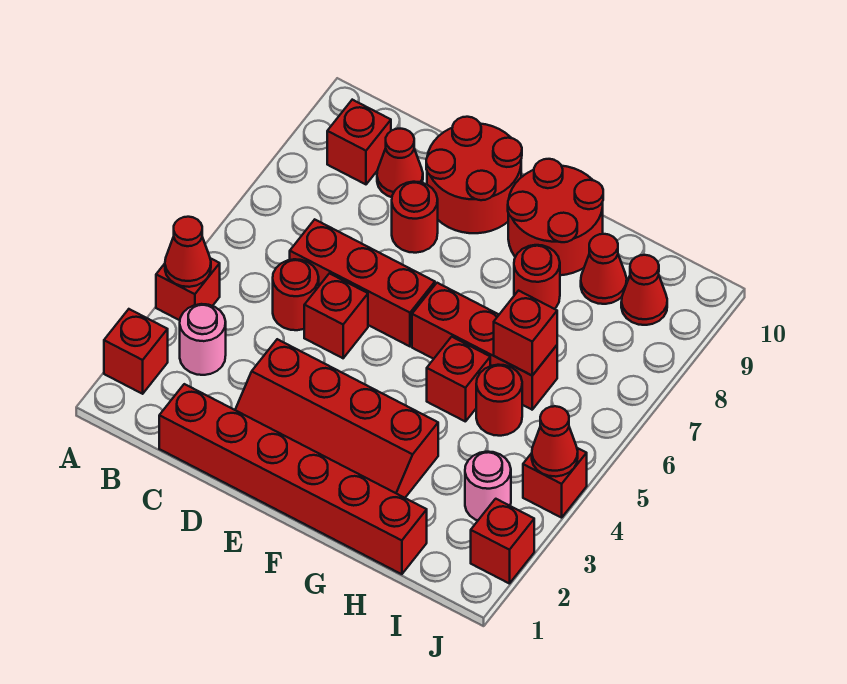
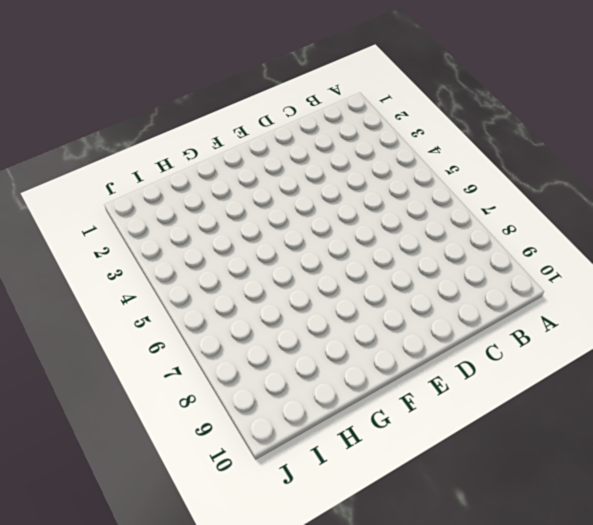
none -> red 1x1 brick [104,309,168,394]
none -> red 1x1 brick [156,258,220,320]
none -> pink 1x1 round brick [180,304,226,375]

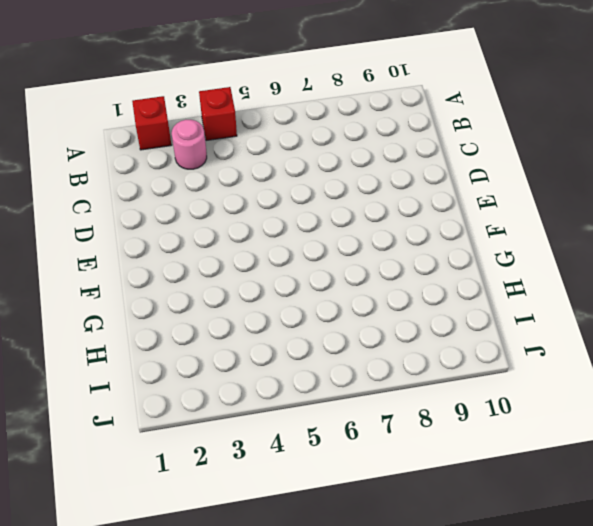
none -> red 1x1 brick [327,100,391,184]
none -> red 1x6 brick [159,384,427,574]
none -> red 1x1 round brick [273,259,319,330]

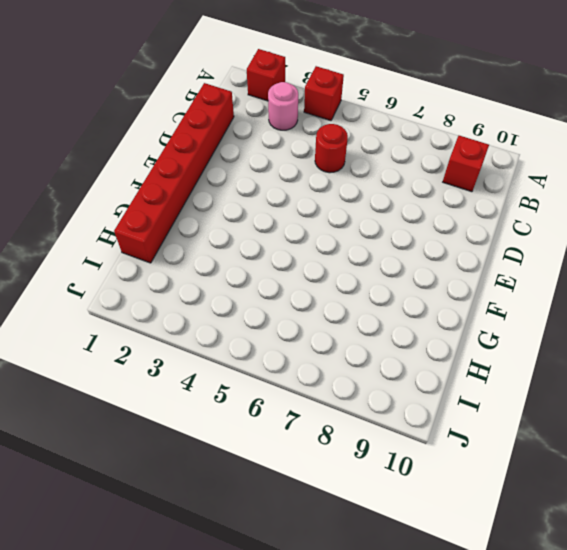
none -> red 1x3 brick [290,220,435,346]
none -> red 1x1 cone [377,129,423,197]
none -> red 2x4 slope [235,339,438,498]

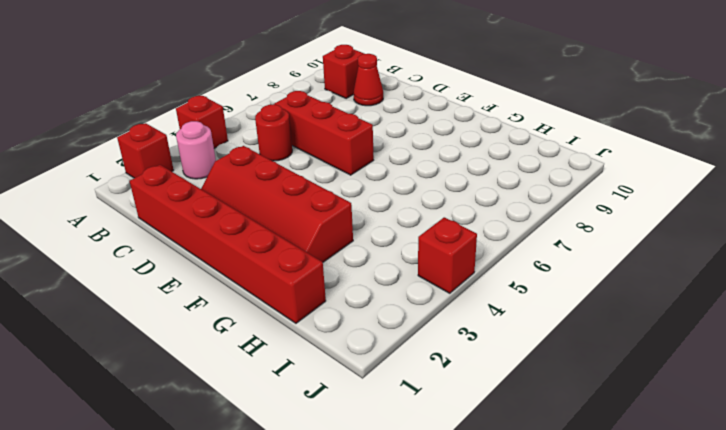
none -> red 1x1 brick [304,273,368,358]
none -> red 1x1 round brick [392,182,438,253]
none -> red 2x2 round brick [426,117,522,233]

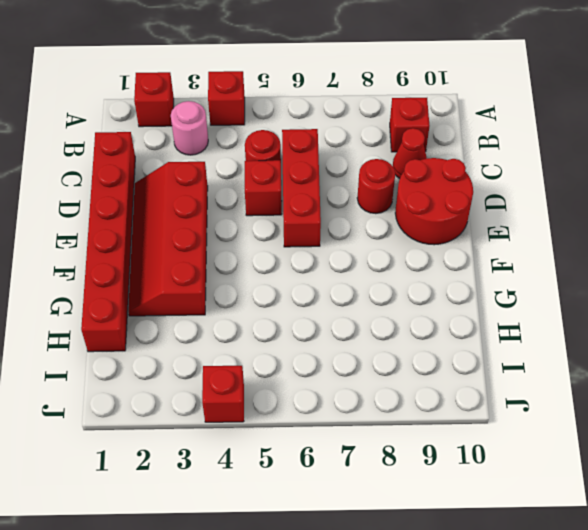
none -> red 1x3 brick [412,283,557,410]
none -> red 2x2 round brick [508,159,603,275]
none -> red 1x1 brick [427,337,490,422]

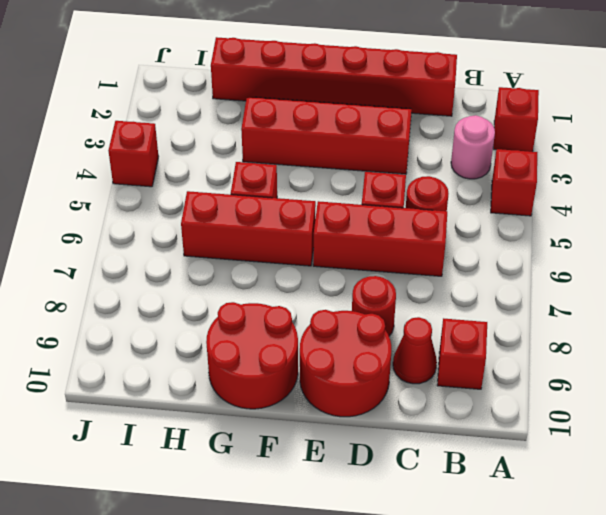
none -> red 1x1 round brick [514,245,560,309]
none -> red 1x1 round brick [476,365,522,436]
none -> red 1x1 cone [581,234,627,304]

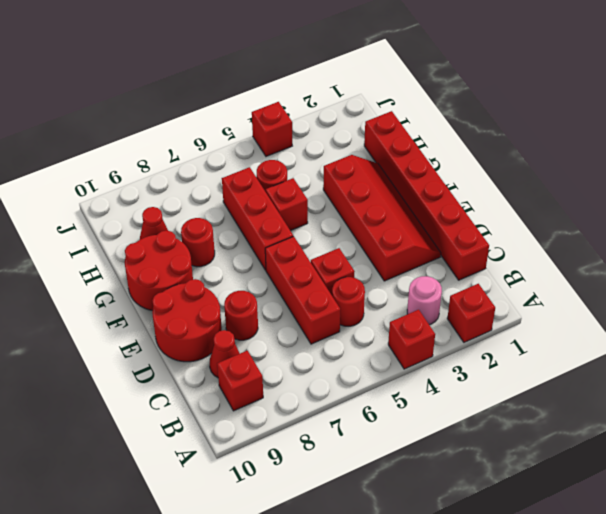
none -> pink 1x1 round brick [465,452,511,520]
none -> red 1x1 cone [621,255,667,325]
none -> red 1x1 brick [471,499,534,584]

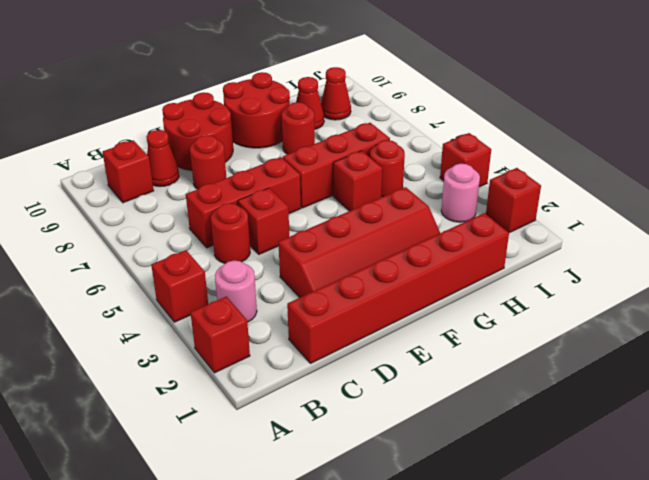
none -> red 1x1 cone [165,217,211,287]
none -> red 1x1 brick [494,291,557,375]
none -> red 1x1 cone [532,406,578,477]

